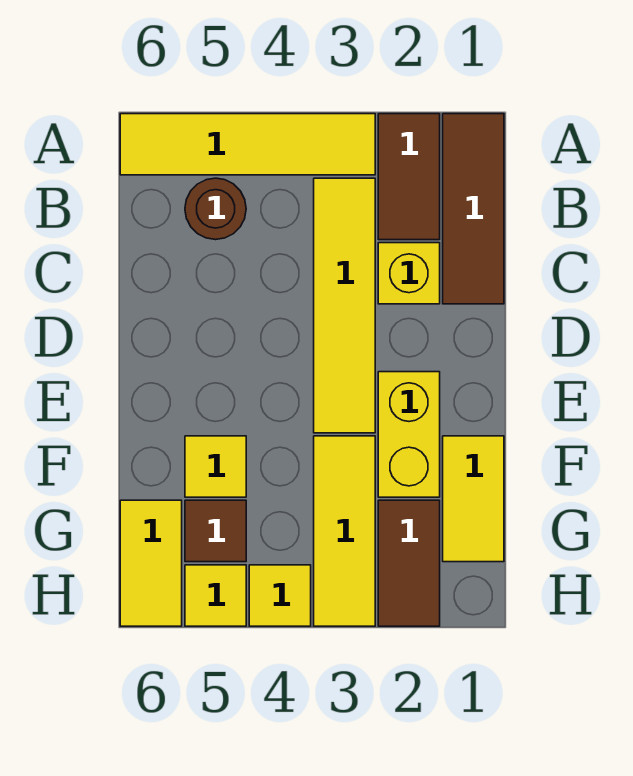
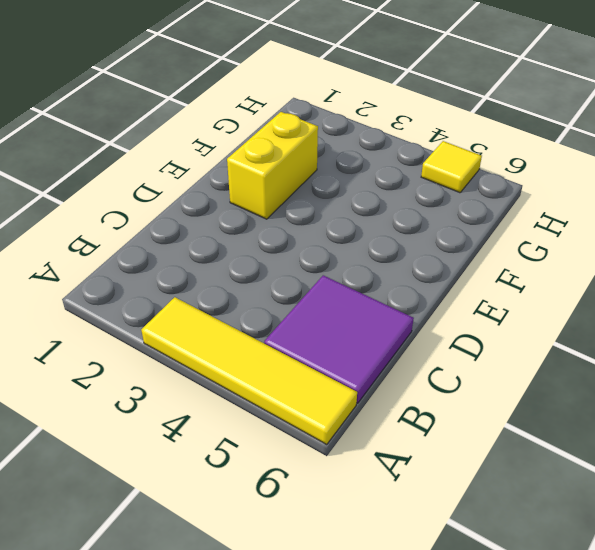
purple 2x2 tile [264,275,414,403] -> brown 1x1 round brick [185,178,246,240]
none -> brown 1x3 tile [443,114,504,304]
none -> brown 1x2 tile [378,114,440,240]
none -> yellow 1x4 tile [314,178,375,433]

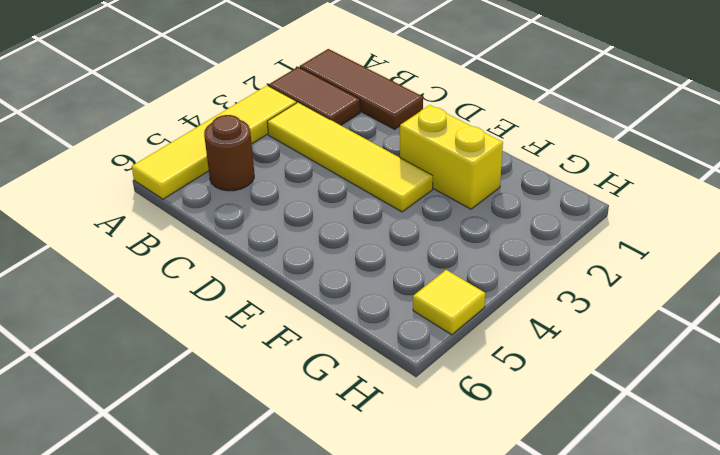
none -> yellow 1x1 brick [378,243,440,304]
none -> yellow 1x2 tile [443,436,504,562]
none -> yellow 1x3 tile [314,436,375,626]

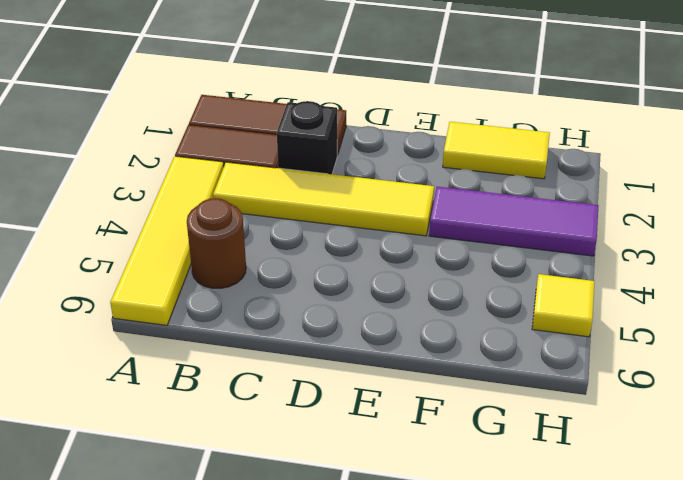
black 1x1 brick [277,101,337,174] -> yellow 1x1 brick [378,243,440,304]
purple 1x3 tile [429,187,599,256] -> yellow 1x3 tile [314,436,375,626]
none -> yellow 1x2 brick [378,372,440,497]
none -> yellow 1x1 tile [185,436,246,497]
none -> brown 1x2 tile [378,500,440,626]

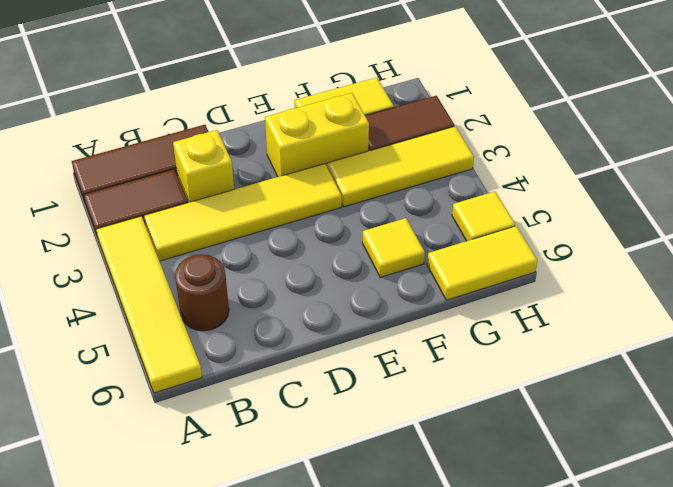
none -> brown 1x1 tile [185,500,246,562]
none -> yellow 1x1 tile [249,565,311,626]

